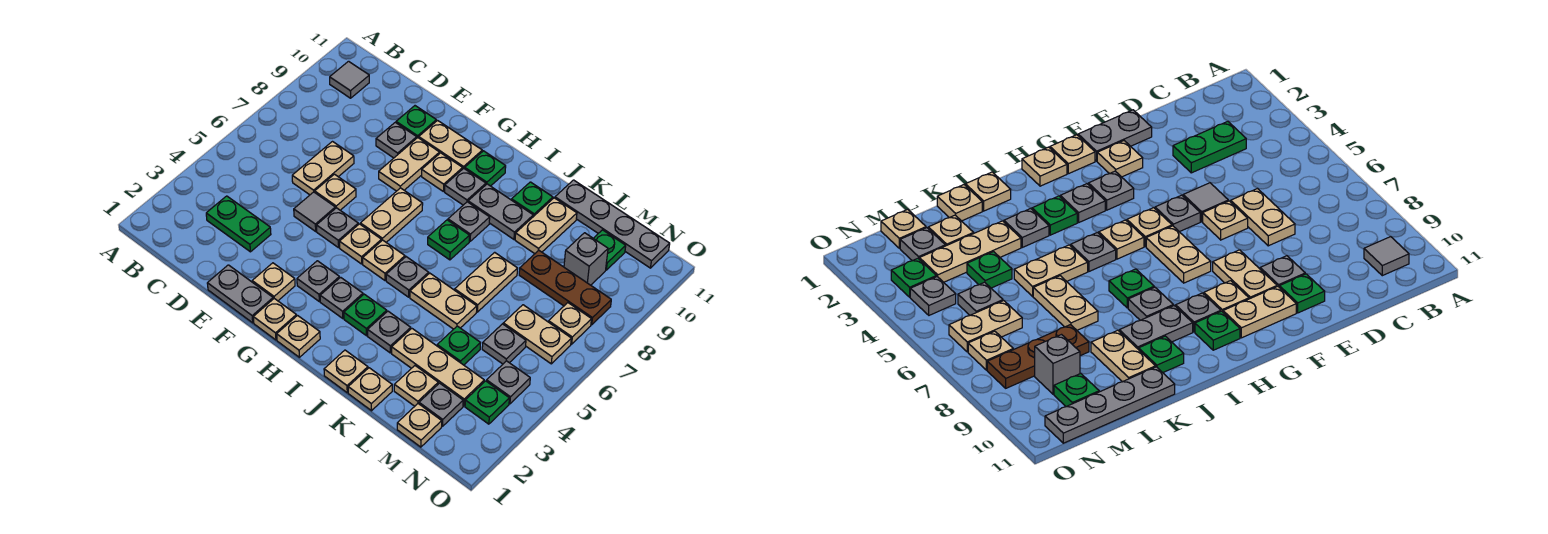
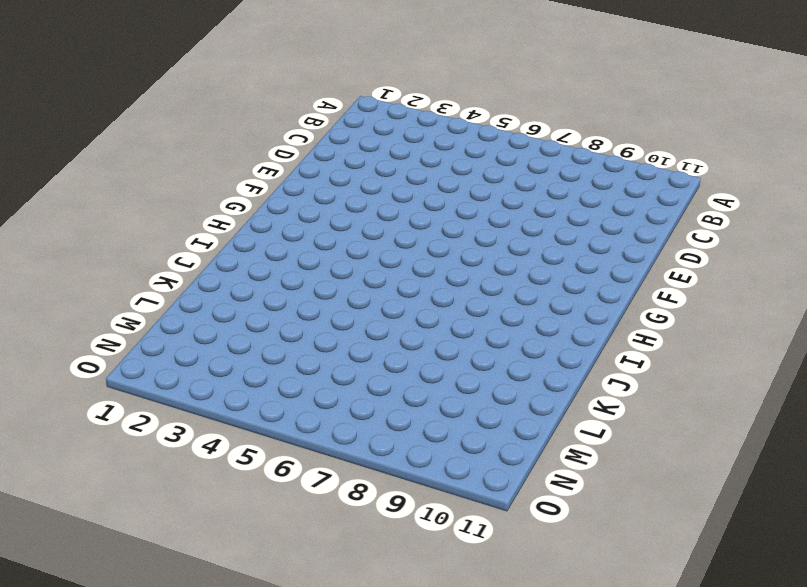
none -> grey 1x1 tile [330,61,369,98]
none -> green 1x2 plate [206,196,271,252]
none -> tan 1x2 plate [292,142,354,195]
none -> grey 1x2 plate [207,265,273,323]

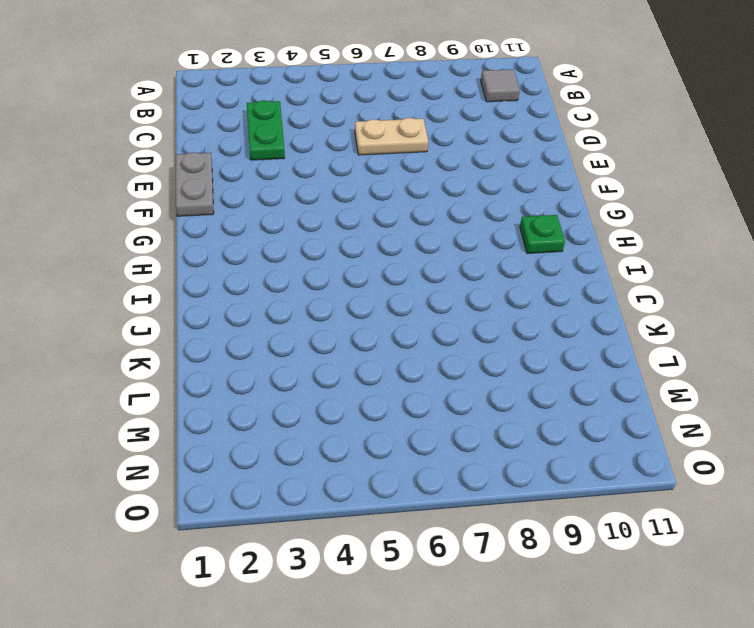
none -> grey 1x1 tile [294,192,335,231]
none -> tan 1x1 plate [315,174,356,210]
none -> grey 1x1 plate [376,122,417,158]
none -> green 1x1 plate [396,106,436,138]

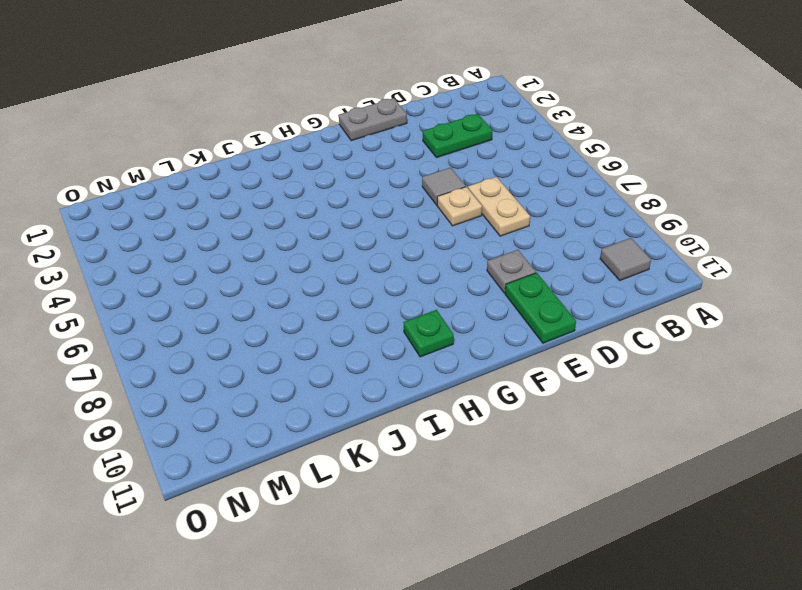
green 1x2 plate [505,273,576,343] -> green 1x1 plate [396,106,436,138]
none -> tan 1x1 plate [252,263,295,301]
none -> grey 1x1 plate [317,208,358,248]
none -> tan 1x2 plate [379,138,440,191]
none -> tan 1x2 plate [419,121,482,169]

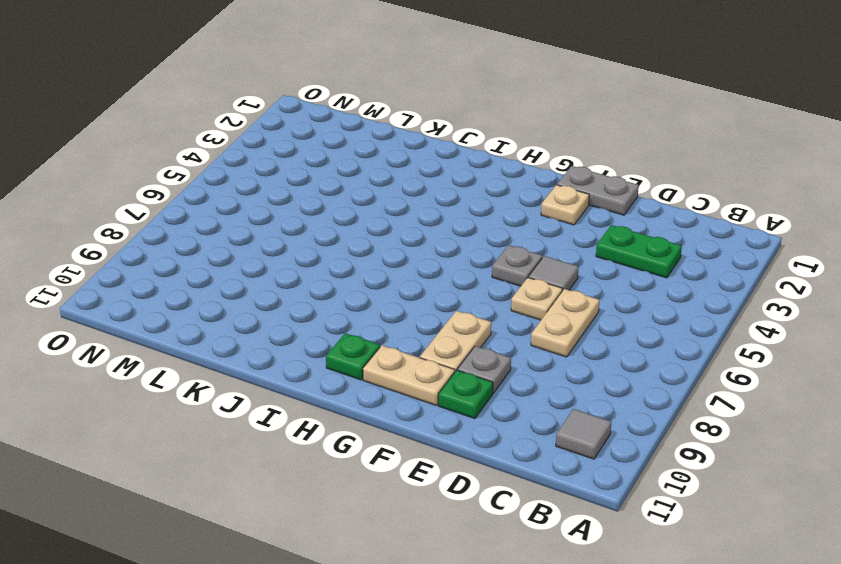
none -> tan 1x1 plate [253,299,296,340]
none -> grey 1x1 plate [297,261,339,301]
none -> tan 1x1 plate [340,224,381,264]
none -> tan 1x2 plate [360,188,423,242]

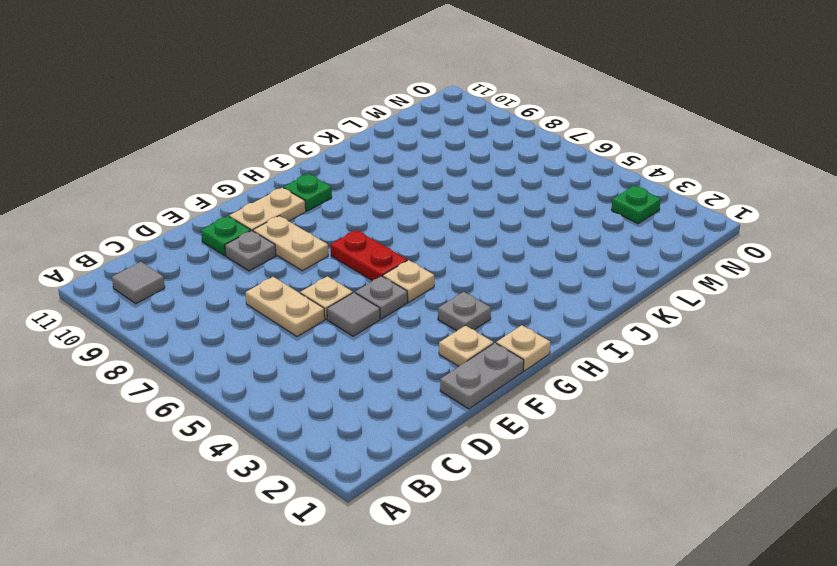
red 1x2 plate [331,230,407,281] -> tan 1x2 plate [360,188,423,242]
none -> green 1x2 plate [206,196,271,252]
none -> tan 1x1 plate [422,153,463,191]
none -> tan 1x1 plate [277,316,320,357]
none -> grey 1x1 plate [320,277,363,318]

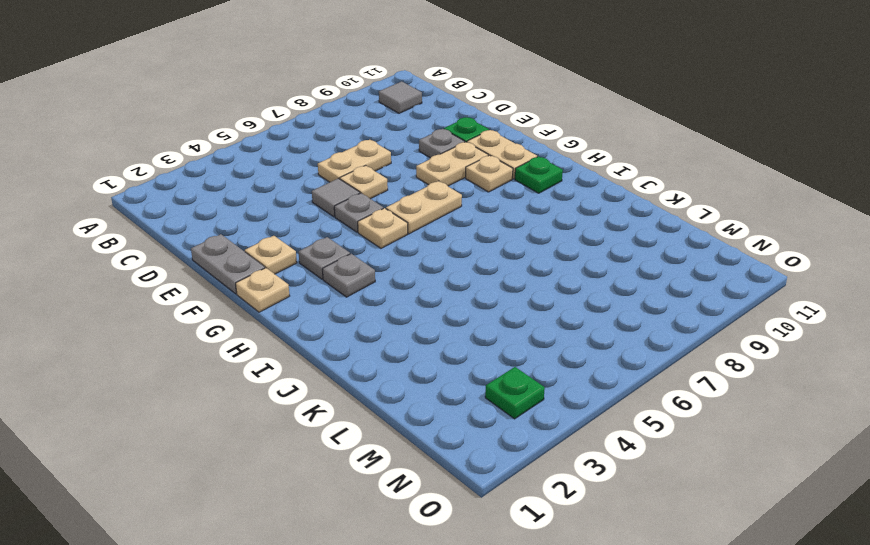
none -> green 1x2 plate [206,196,271,252]
none -> tan 1x1 plate [277,316,320,357]
none -> tan 1x1 plate [363,240,405,280]
none -> grey 1x1 plate [445,168,486,205]

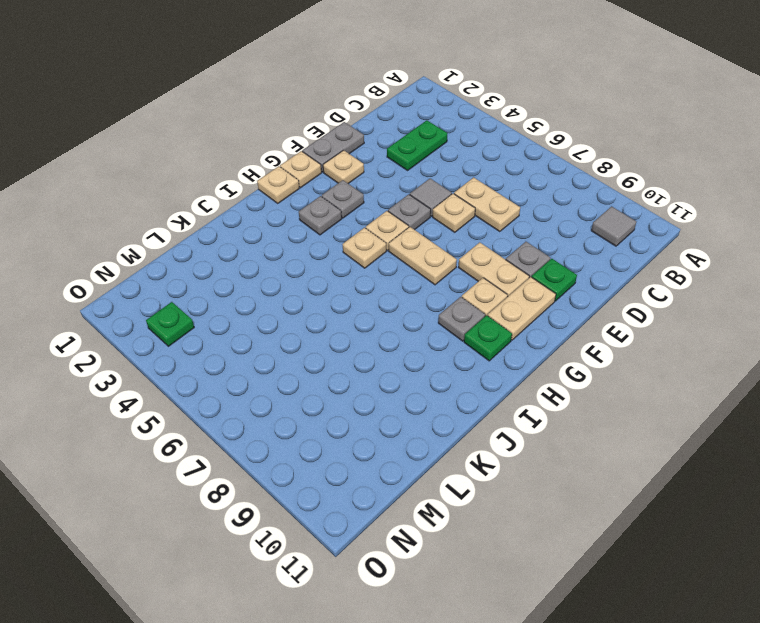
none -> green 1x1 plate [344,294,387,336]
none -> grey 1x1 plate [386,257,429,297]
none -> green 1x1 plate [428,220,470,260]
none -> grey 1x1 plate [448,202,490,241]

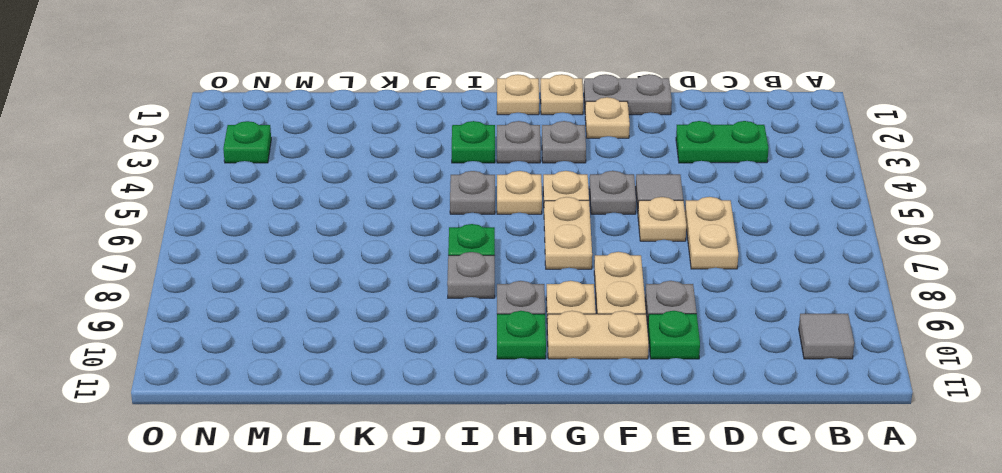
none -> grey 1x2 plate [468,184,533,239]
none -> tan 1x1 plate [324,350,368,393]
none -> grey 1x1 plate [368,311,411,353]
none -> tan 1x2 plate [410,273,477,329]

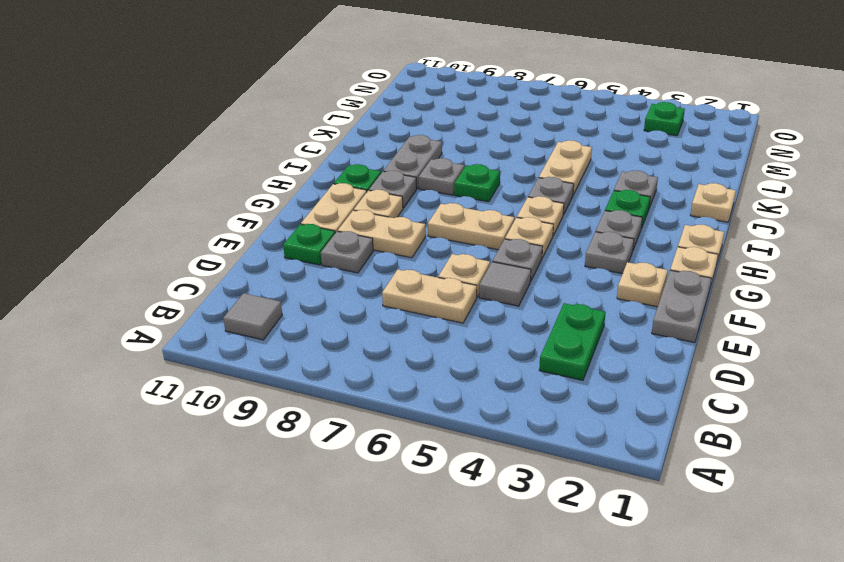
none -> green 1x1 plate [512,182,553,217]
none -> tan 1x1 plate [348,368,392,411]
none -> tan 1x3 plate [392,329,484,406]
none -> tan 1x2 plate [455,252,518,312]

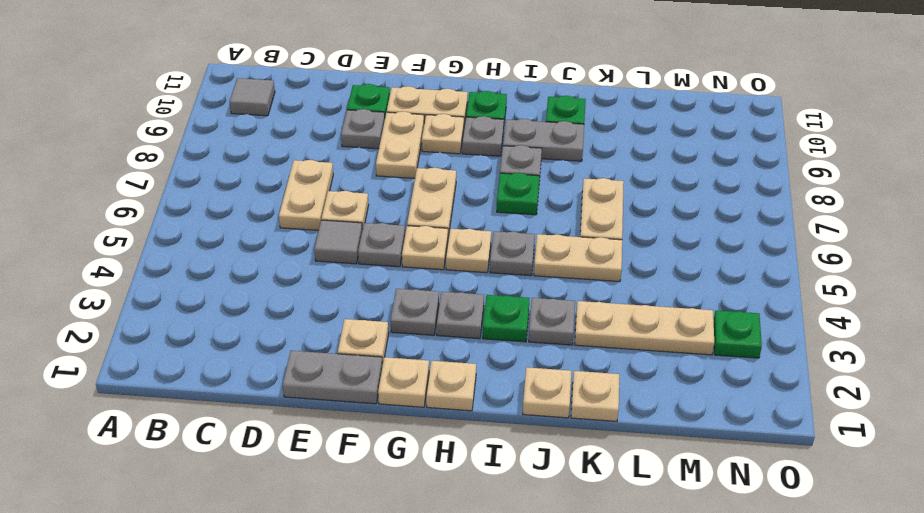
none -> green 1x2 plate [206,196,271,252]
none -> tan 1x2 plate [515,198,577,254]
none -> grey 1x4 plate [555,180,670,268]
none -> tan 1x1 plate [394,366,438,406]

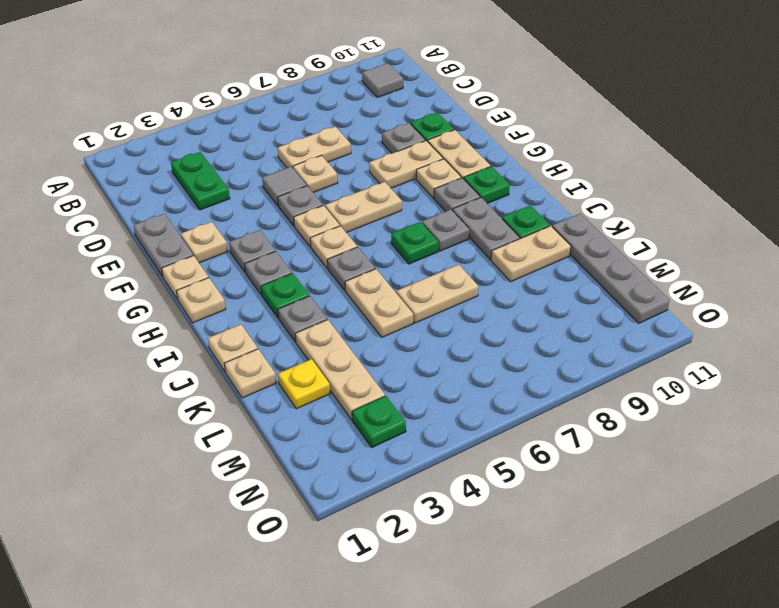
yellow 1x1 plate [278,359,330,409] -> tan 1x1 plate [394,366,438,406]
none -> green 1x1 plate [437,326,480,365]
none -> brown 1x3 plate [519,250,611,325]
none -> tan 1x1 plate [397,404,442,447]
none -> grey 1x1 plate [419,383,463,426]

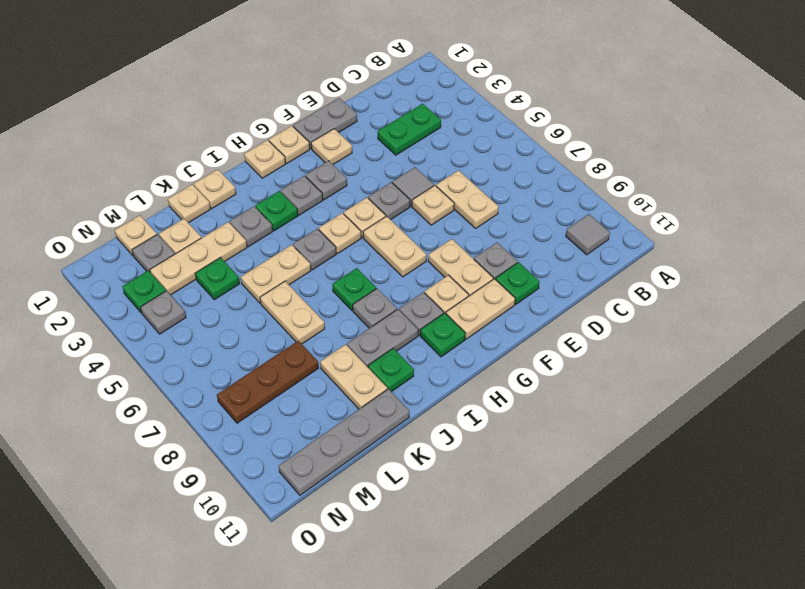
none -> grey 1x1 plate [482,324,526,364]
none -> tan 1x2 plate [503,305,571,364]
none -> grey 1x1 brick [564,233,608,285]
none -> green 1x1 plate [593,230,626,270]

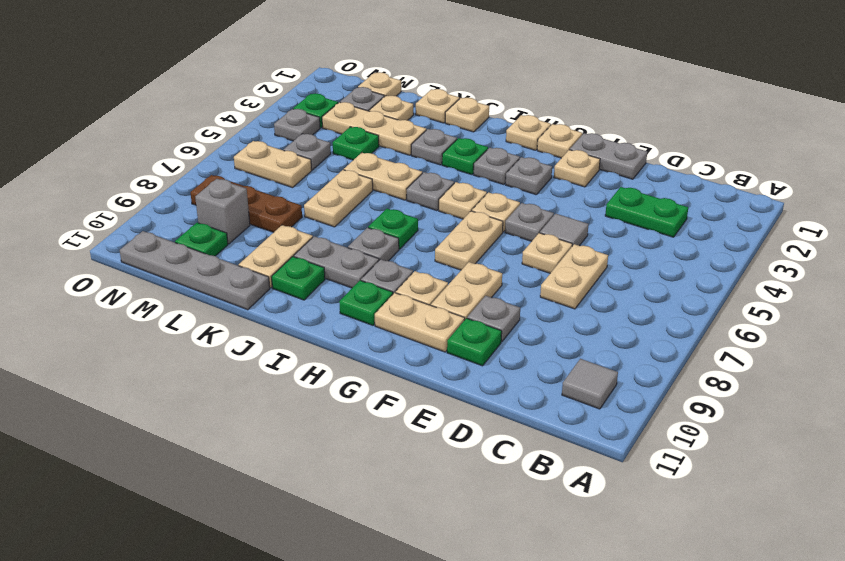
none -> tan 1x1 plate [549,303,591,344]

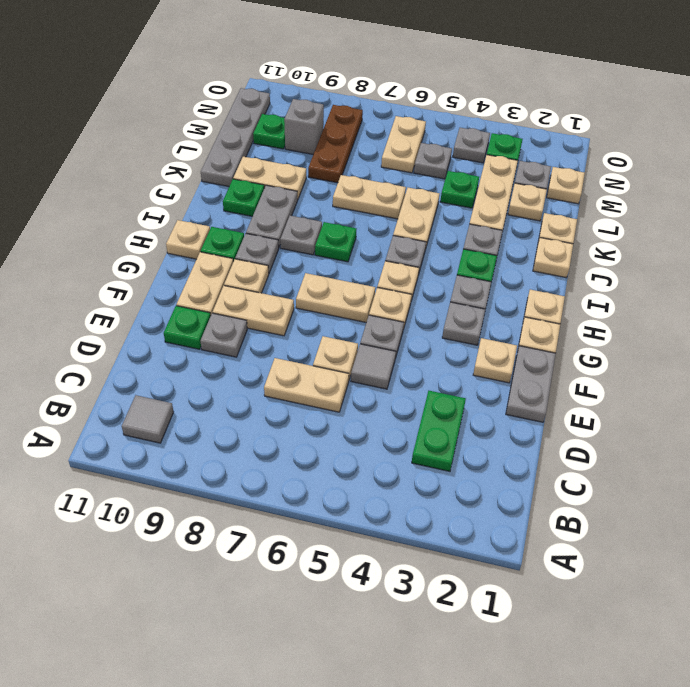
tan 1x1 plate [166,220,210,259] -> tan 1x1 plate moved to [549,303,591,344]

